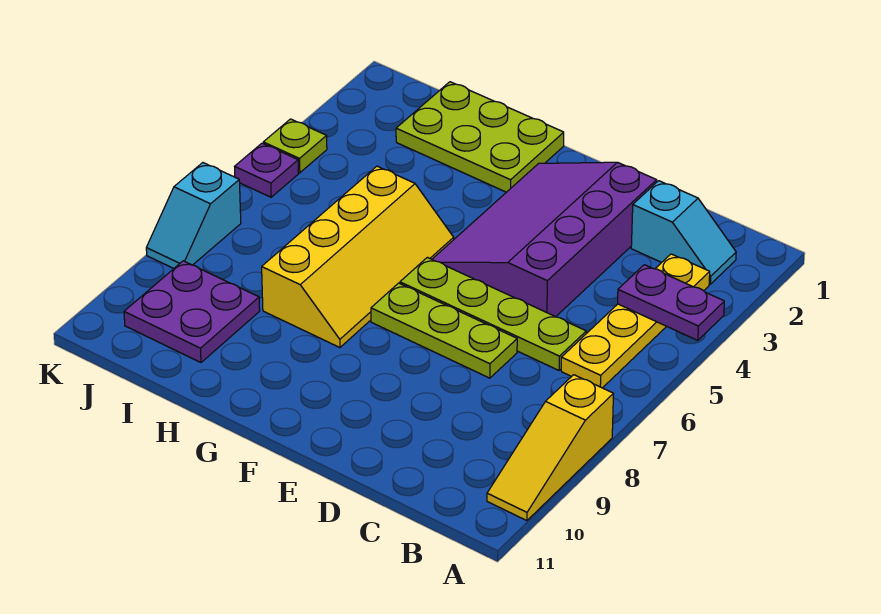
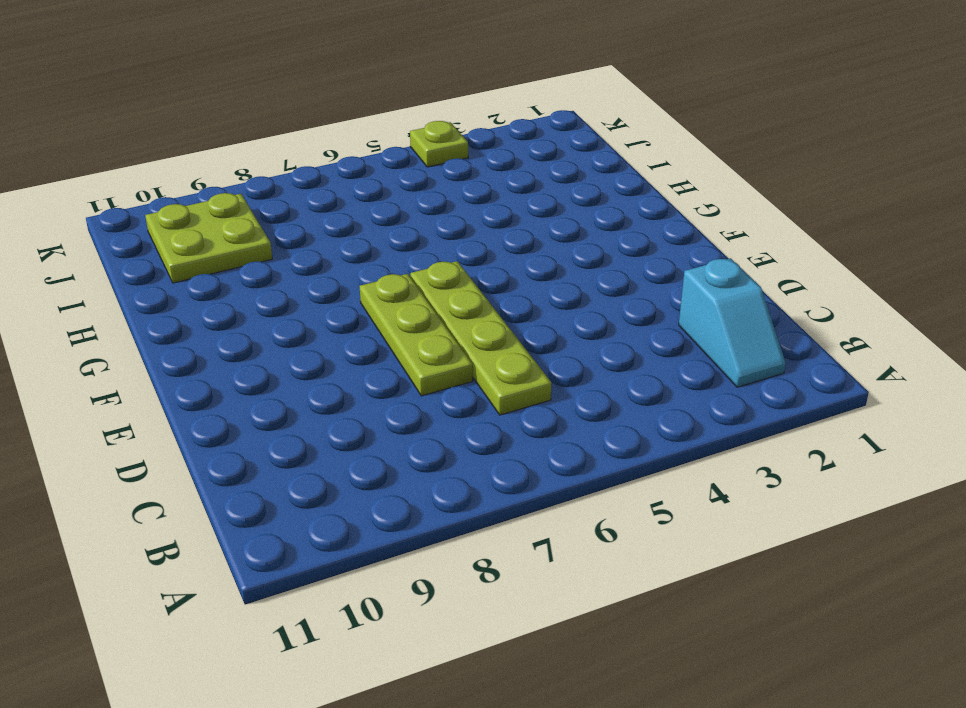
lime 2x2 plate [145,193,272,283] -> purple 2x2 plate [124,261,260,363]
none -> yellow 1x3 slope [487,375,613,521]
none -> yellow 1x4 plate [561,254,710,388]
none -> purple 3x4 slope [432,162,657,317]

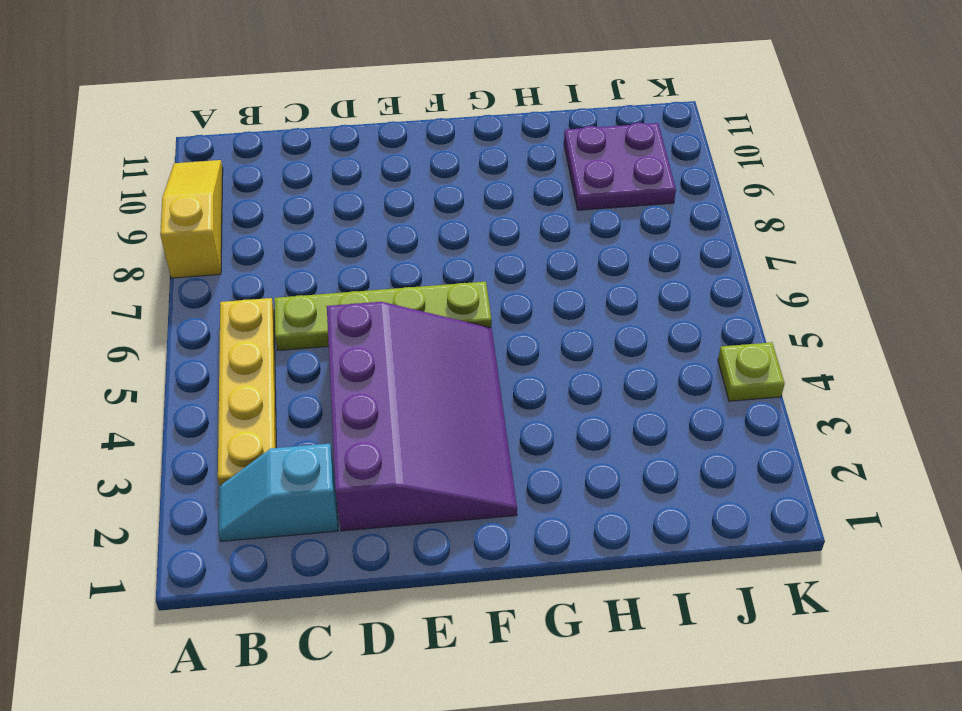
none -> lime 1x3 plate [371,283,517,378]
none -> lime 2x3 plate [396,82,564,192]
none -> yellow 2x4 slope [262,166,454,348]

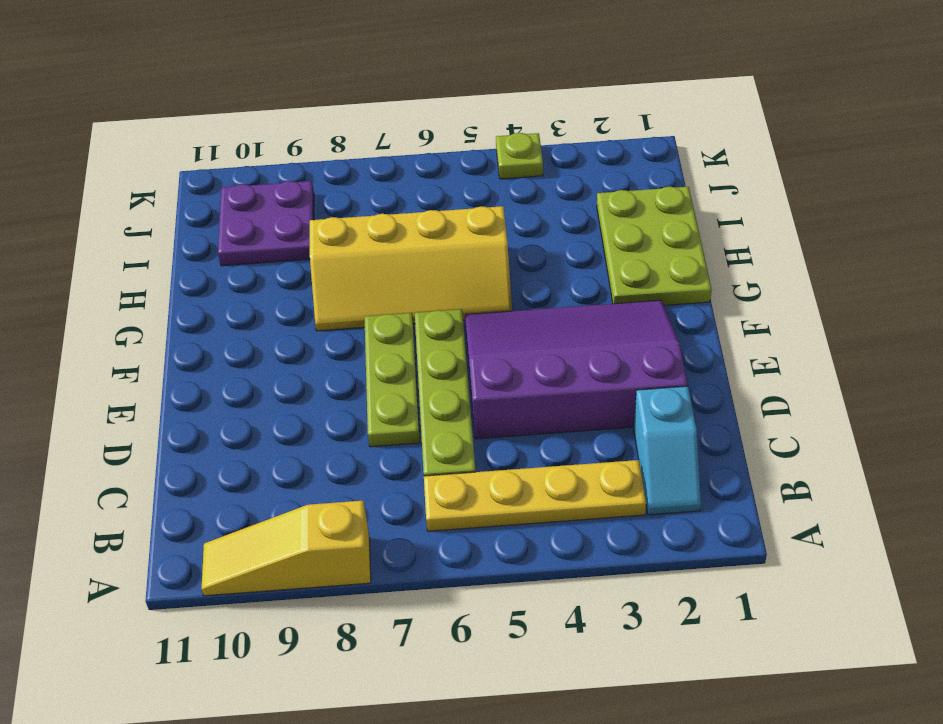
none -> purple 1x1 plate [235,143,299,197]
none -> cyan 1x2 slope [146,163,241,268]
none -> purple 1x2 plate [618,265,724,341]

